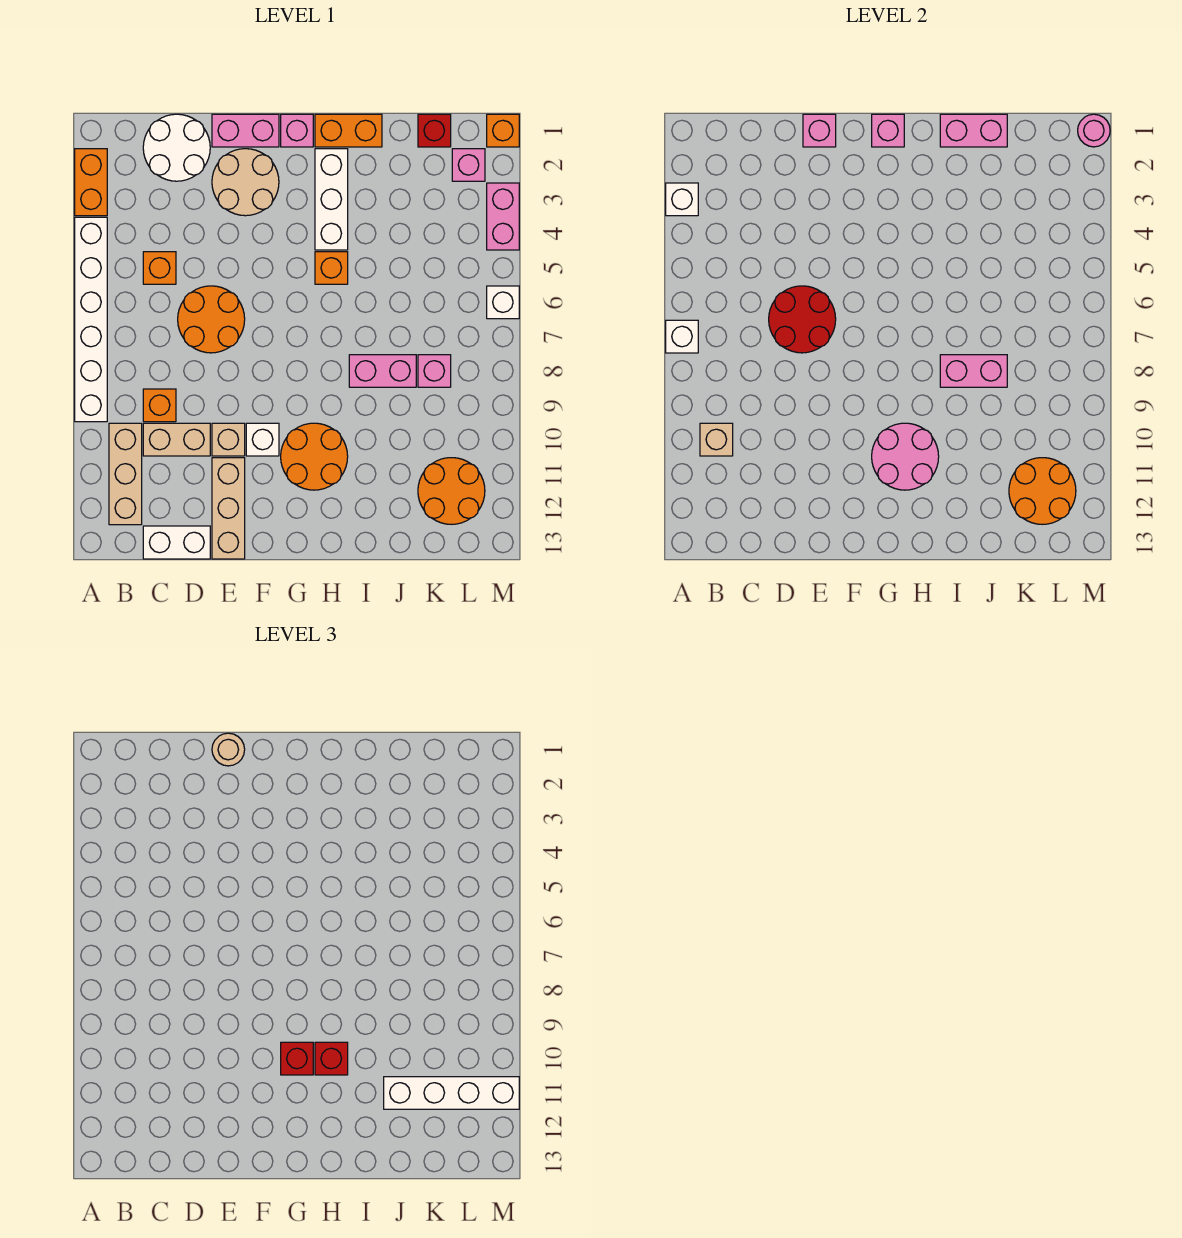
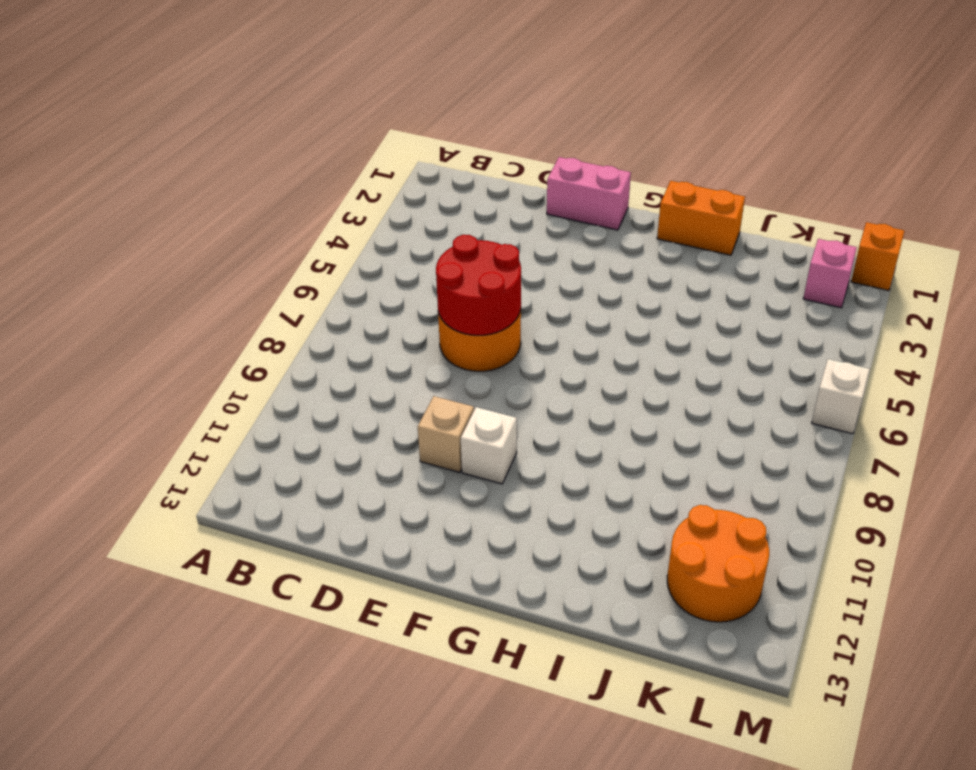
none -> orange 1x2 brick [75,149,107,216]
none -> white 1x6 brick [75,217,107,422]
none -> tan 1x3 brick [109,423,142,525]
none -> white 2x2 round brick [143,114,210,181]

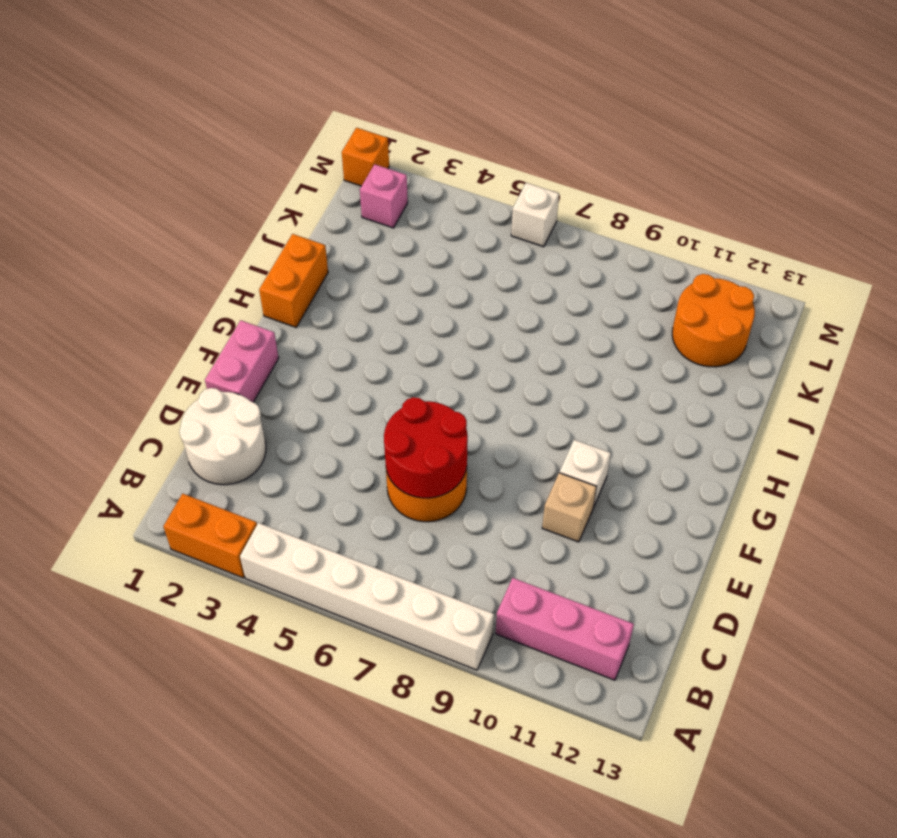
pink 1x3 brick [496,578,634,680] -> tan 1x3 brick [109,423,142,525]
none -> orange 1x1 brick [143,252,176,284]
none -> orange 1x1 brick [143,389,176,422]
none -> tan 1x2 brick [143,423,210,456]
none -> white 1x2 brick [143,526,210,559]

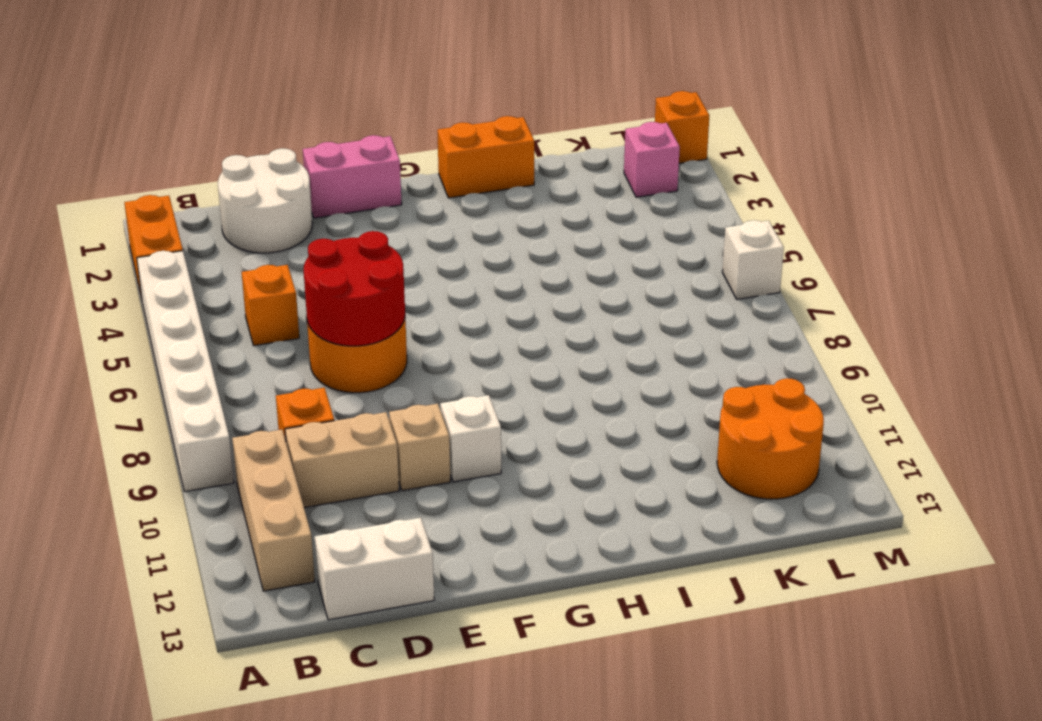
none -> tan 2x2 round brick [212,149,279,216]
none -> tan 1x3 brick [212,458,245,559]
none -> pink 1x1 brick [281,114,313,147]
none -> orange 2x2 round brick [281,423,348,490]

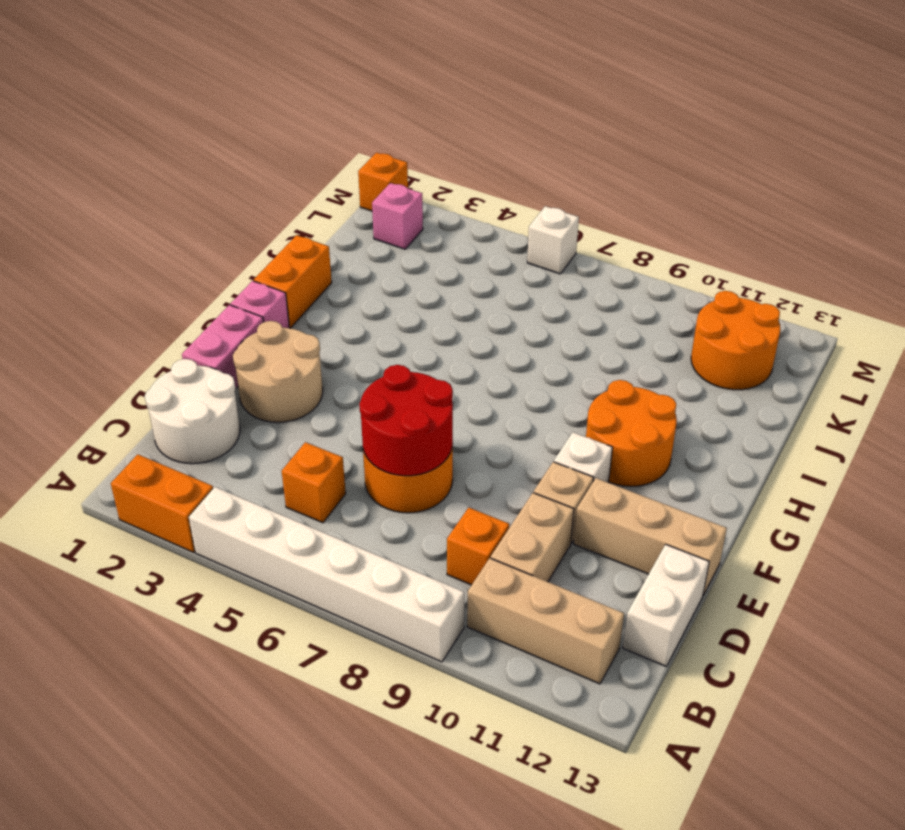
none -> white 1x3 brick [315,149,348,250]
none -> orange 1x1 brick [315,252,348,284]
none -> pink 1x2 brick [349,355,416,387]
none -> red 1x1 brick [418,114,451,147]

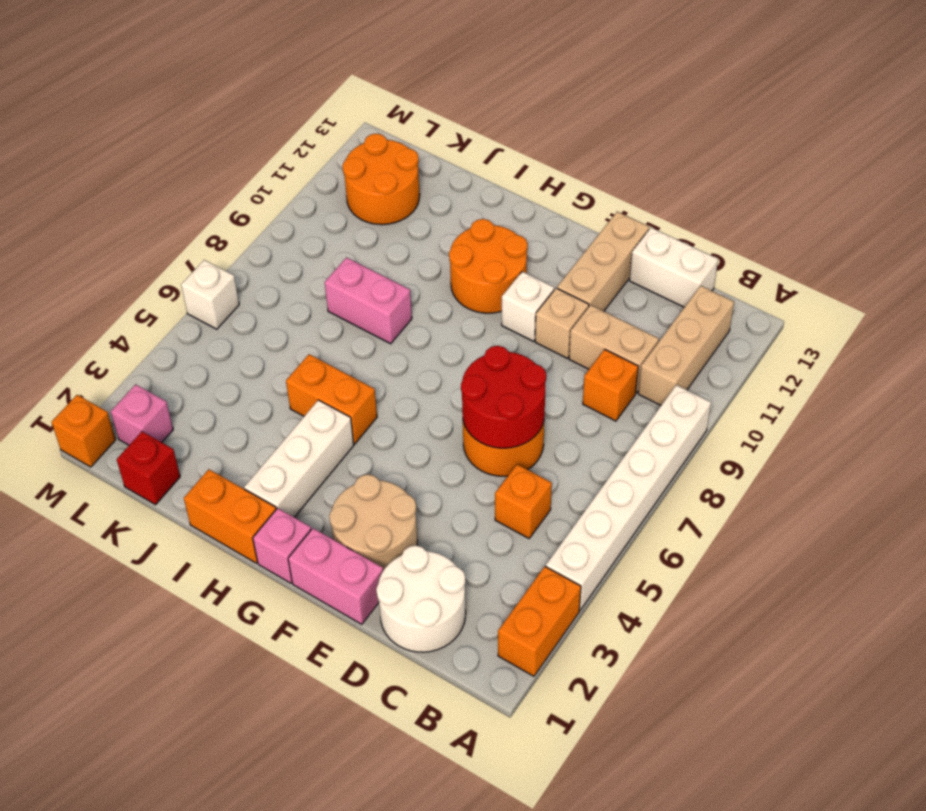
orange 1x2 brick [286,354,377,444] -> orange 1x1 brick [315,252,348,284]
none -> pink 1x1 brick [418,355,451,387]
none -> pink 1x2 brick [487,183,519,250]
none -> white 1x1 brick [666,183,698,216]
none -> white 1x1 brick [666,320,698,353]

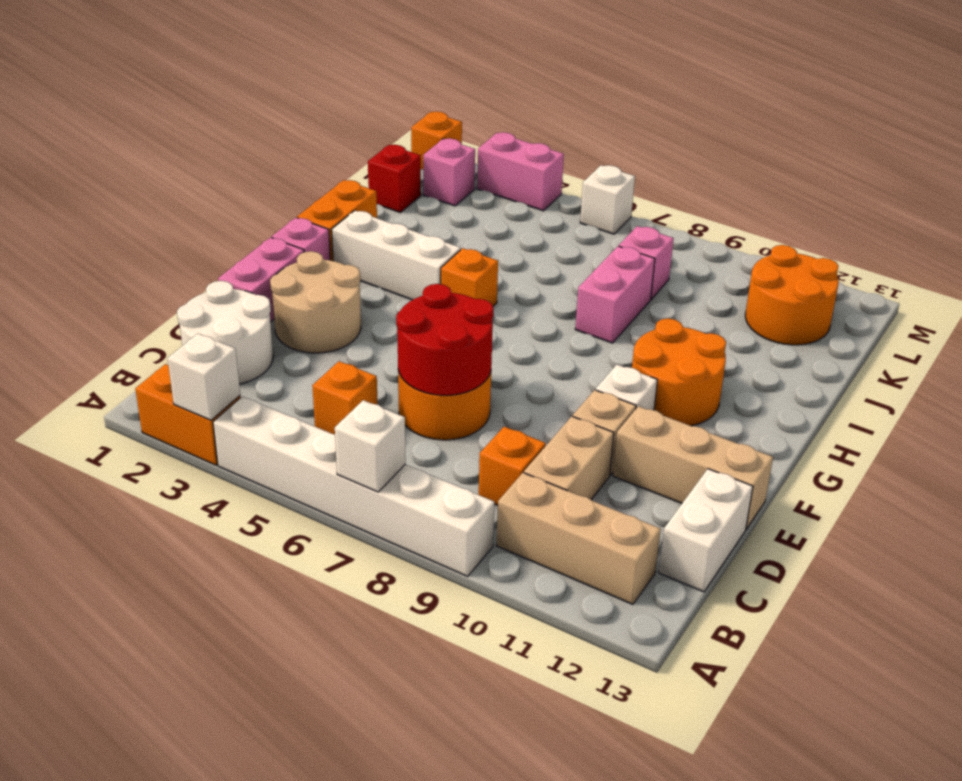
none -> tan 1x1 brick [700,423,733,456]
none -> pink 1x1 brick [803,114,836,147]
none -> pink 1x1 brick [872,114,904,147]
none -> pink 2x2 round brick [872,423,939,490]

